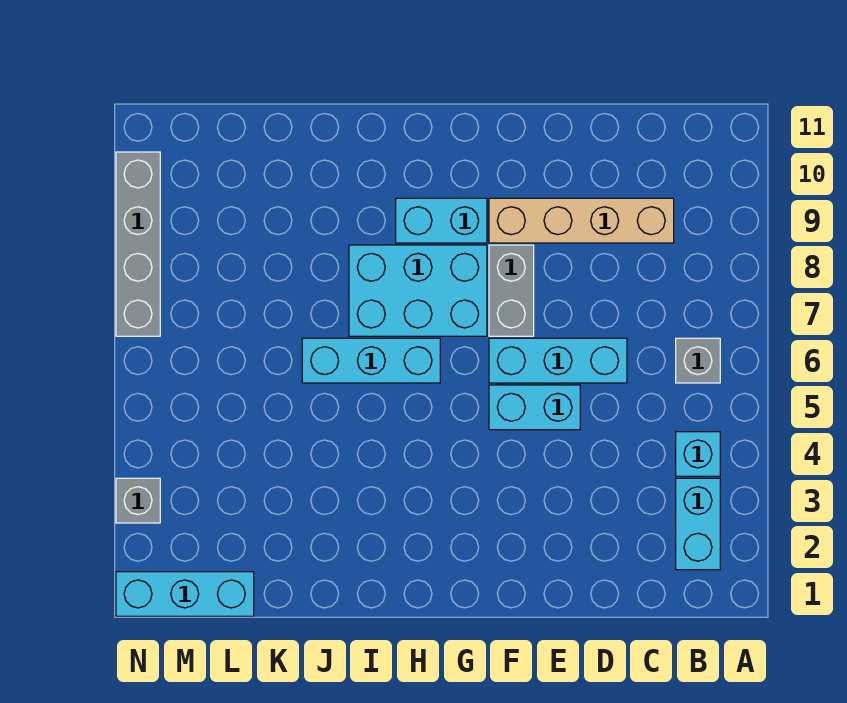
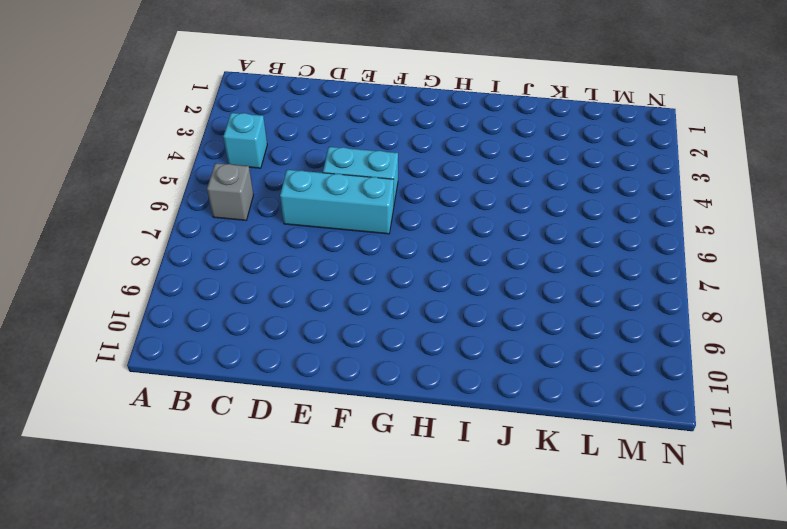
none -> cyan 1x2 brick [676,478,720,570]
none -> tan 1x4 brick [489,198,674,243]
none -> grey 1x2 brick [489,245,534,336]

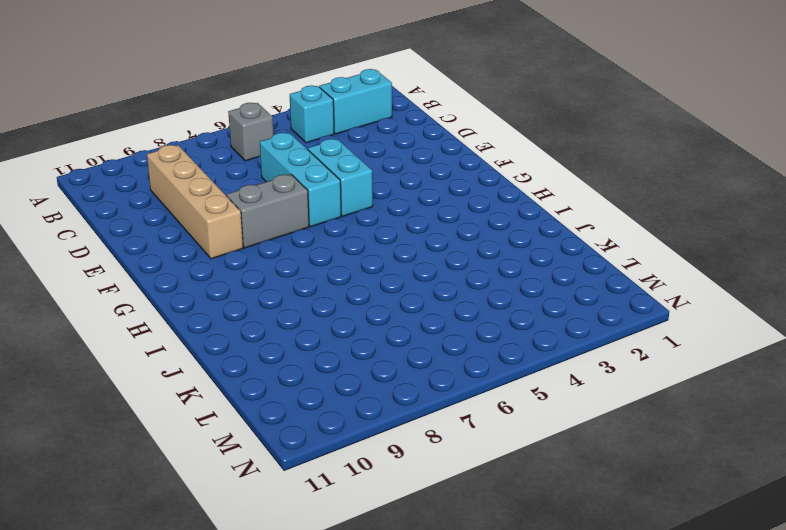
none -> cyan 2x3 brick [349,245,487,336]
none -> cyan 1x2 brick [396,198,487,243]
none -> cyan 1x3 brick [302,338,440,383]

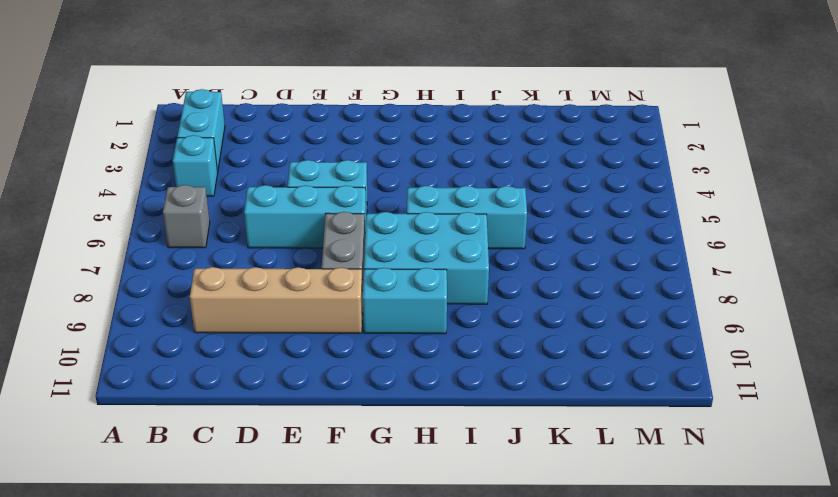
none -> cyan 1x3 brick [116,572,254,616]
none -> grey 1x1 brick [116,478,160,523]
none -> grey 1x4 brick [116,152,160,336]

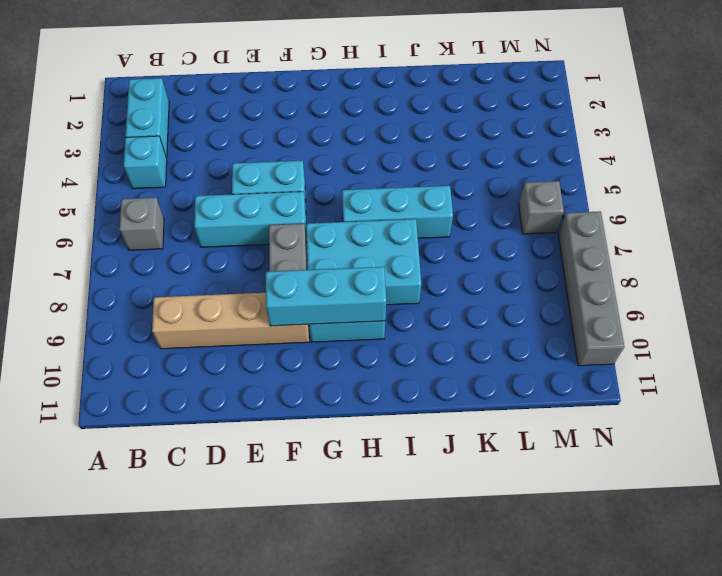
cyan 1x3 brick [266,267,386,326] -> cyan 1x3 brick moved to [116,572,254,616]
grey 1x1 brick [519,181,564,234] -> grey 1x1 brick moved to [116,478,160,523]

